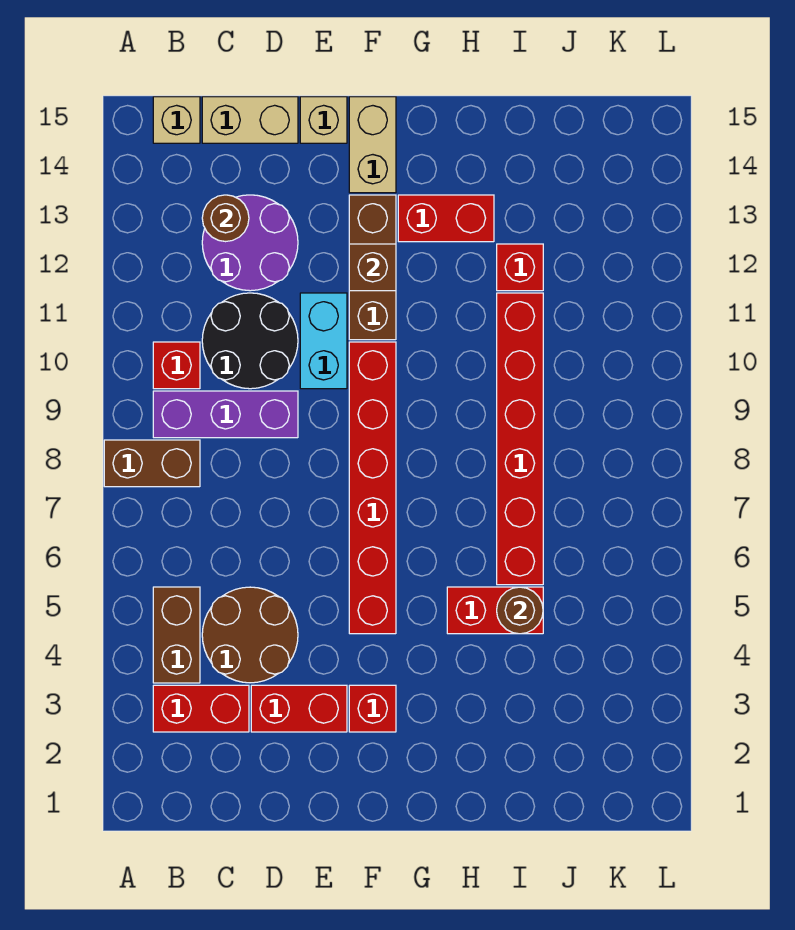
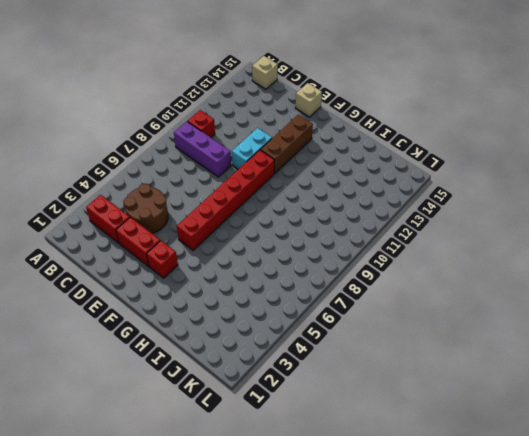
none -> brown 1x2 brick [104,440,200,487]
none -> brown 1x2 brick [153,587,200,683]
none -> black 2x2 round brick [202,293,298,389]

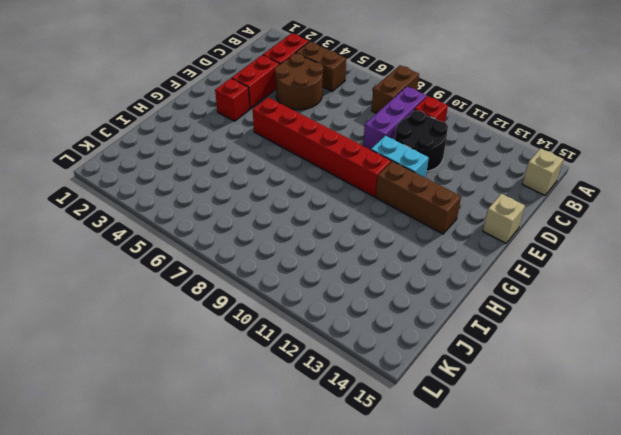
none -> purple 2x2 round brick [202,195,298,291]
none -> tan 1x2 brick [202,97,298,143]
none -> tan 1x2 brick [349,97,396,193]

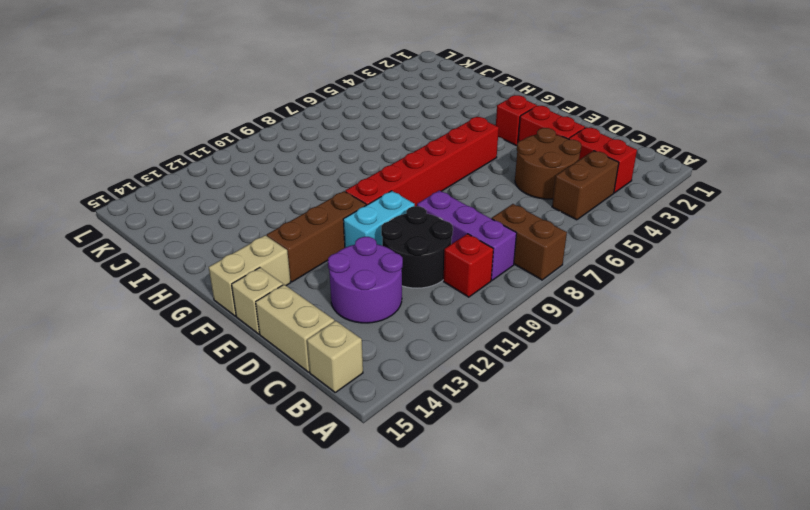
none -> red 1x2 brick [398,195,494,242]
none -> red 1x2 brick [447,587,543,634]
none -> red 1x6 brick [497,293,543,585]

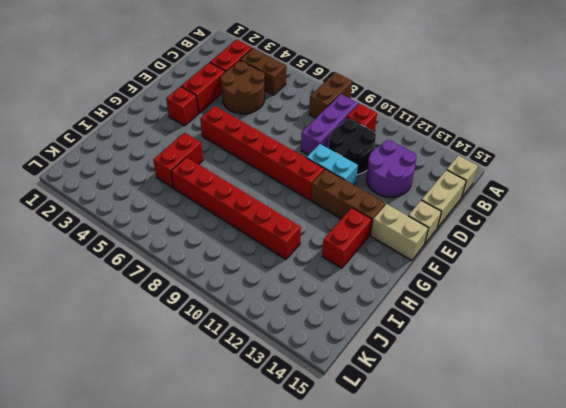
none -> red 1x1 brick [497,244,543,291]
none -> brown 1x1 round brick [202,195,249,242]
none -> brown 1x1 brick [349,244,396,291]

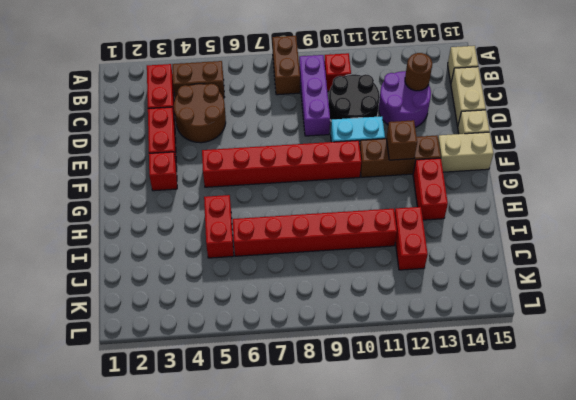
red 1x2 brick [395,207,428,270] -> red 1x1 brick [497,244,543,291]
none -> brown 1x1 round brick [497,587,543,634]

